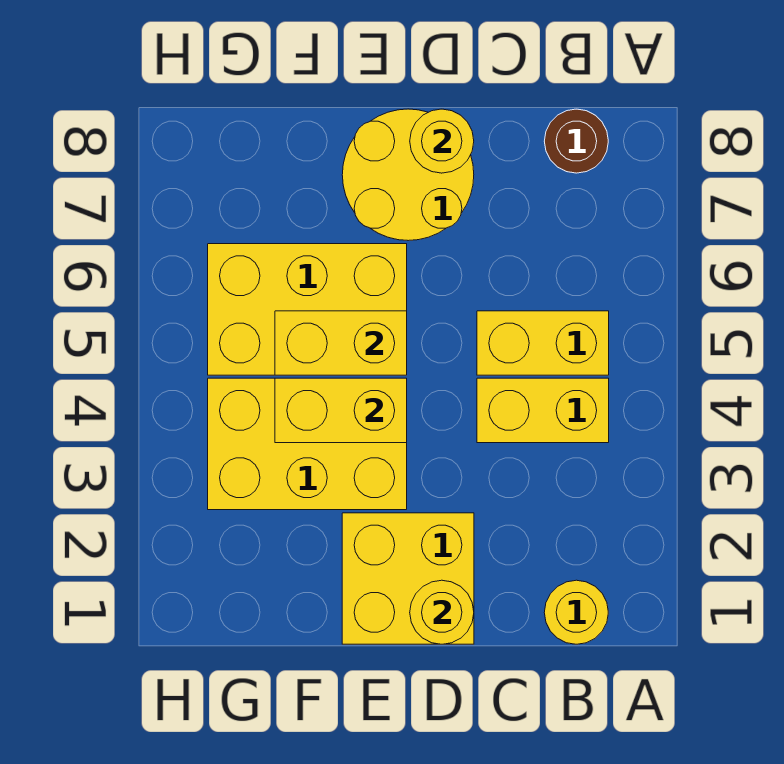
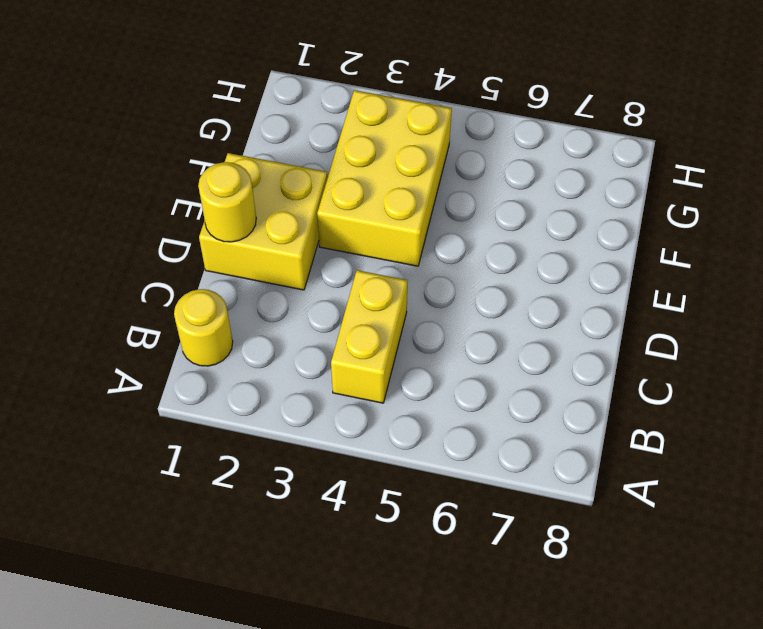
none -> yellow 1x2 brick [477,311,609,375]
none -> brown 1x1 round brick [544,109,608,173]
none -> yellow 2x2 round brick [342,109,474,241]

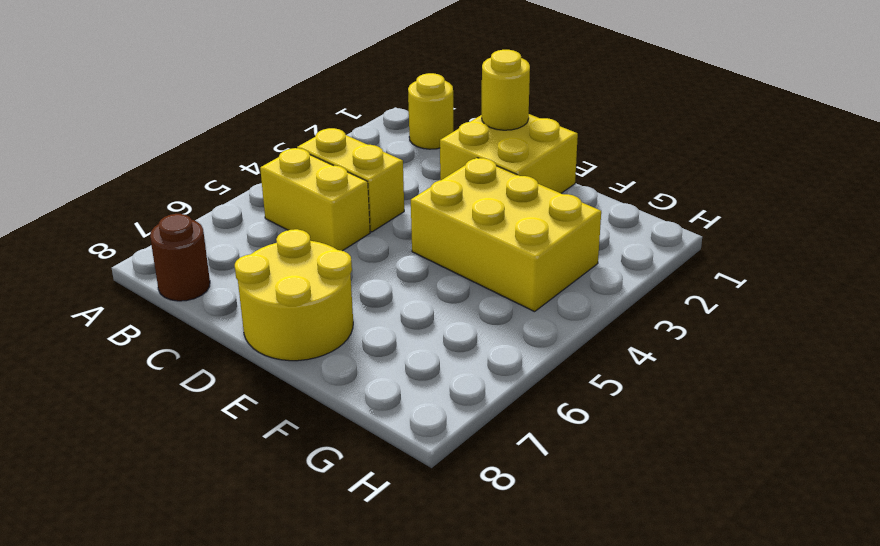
none -> yellow 2x3 brick [208,244,407,375]
none -> yellow 1x1 round brick [410,109,474,173]
none -> yellow 1x2 brick [275,378,407,443]

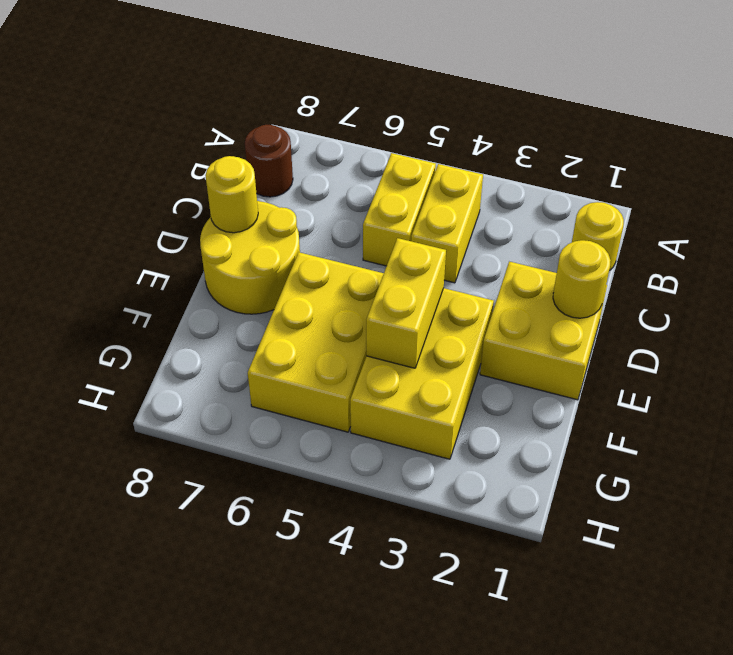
none -> yellow 1x2 brick [275,311,407,375]

